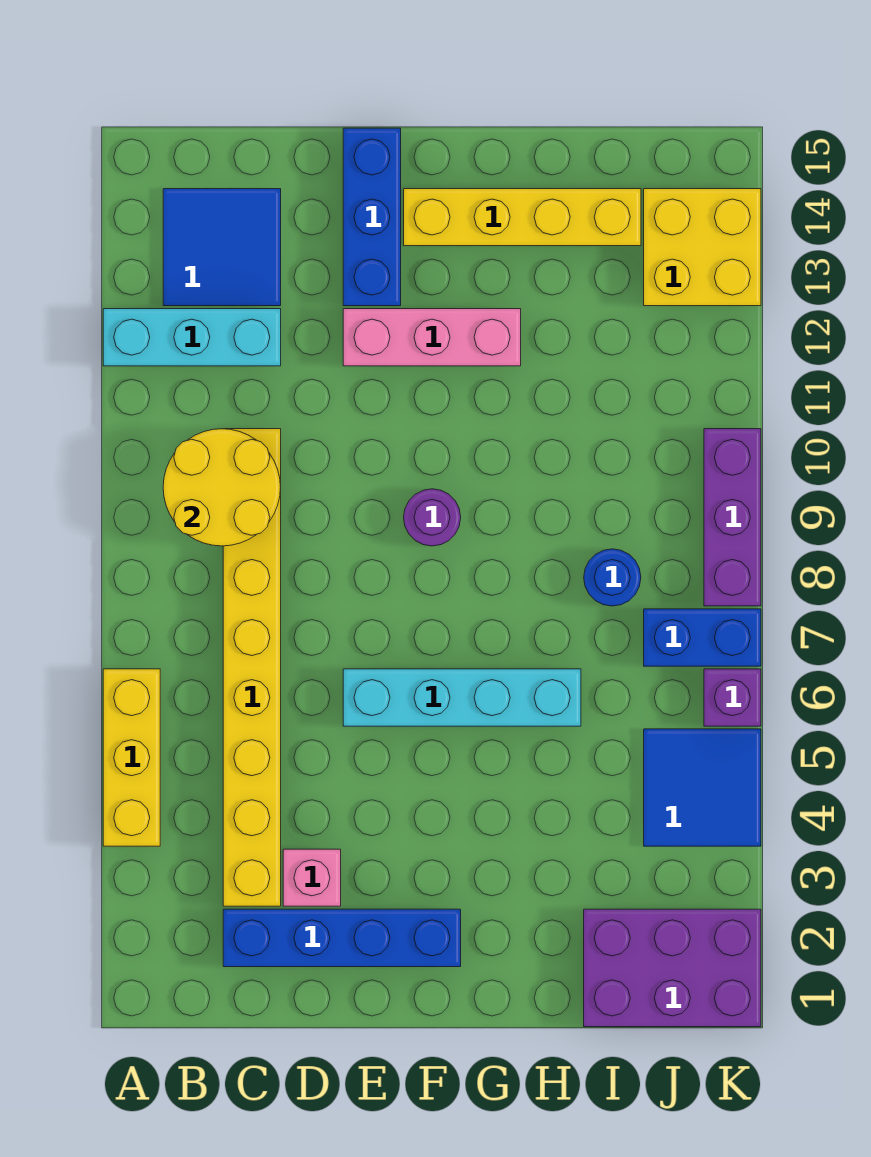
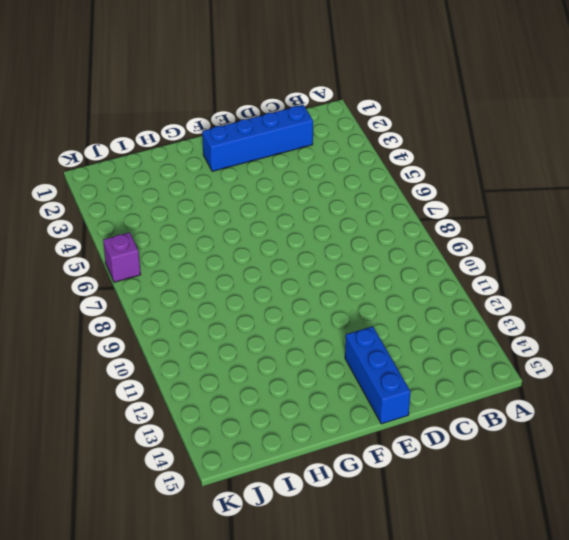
none -> yellow 1x3 brick [103,669,160,846]
none -> cyan 1x3 brick [103,309,281,366]
none -> blue 2x2 tile [163,189,281,306]

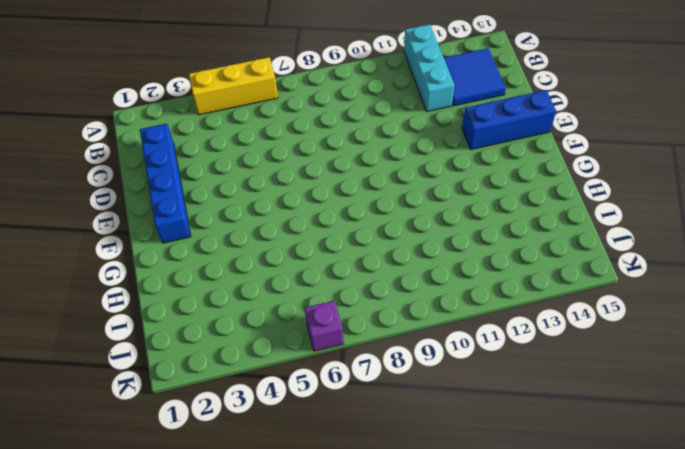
none -> yellow 1x8 brick [223,429,281,906]
none -> pink 1x1 brick [283,849,341,906]
none -> cyan 1x4 brick [343,669,581,726]

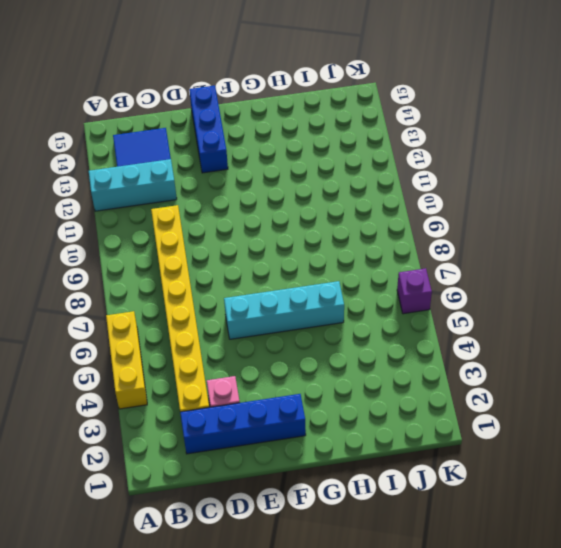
none -> pink 1x3 brick [343,309,521,366]
none -> purple 1x1 round brick [404,489,461,546]
none -> yellow 1x4 brick [404,189,641,246]

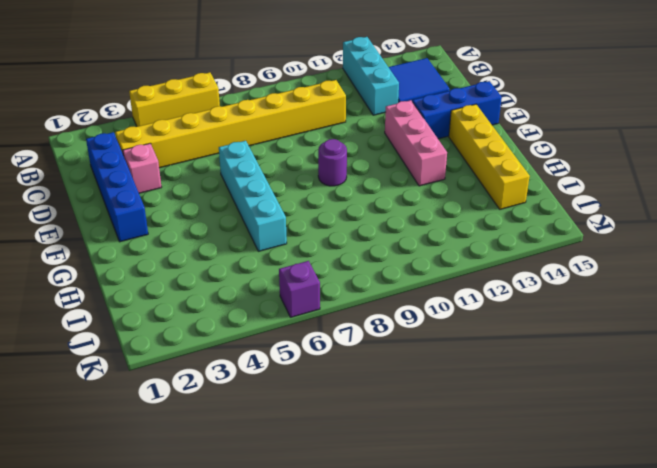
none -> purple 2x3 brick [584,909,761,1027]
none -> blue 1x1 round brick [584,549,641,606]
none -> blue 2x2 tile [644,729,761,846]

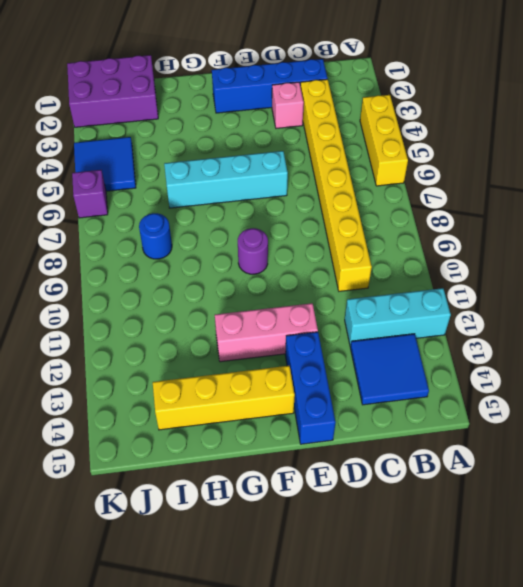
none -> blue 1x2 brick [644,609,761,666]
none -> yellow 2x2 brick [644,189,761,306]
none -> purple 1x3 brick [704,429,761,606]

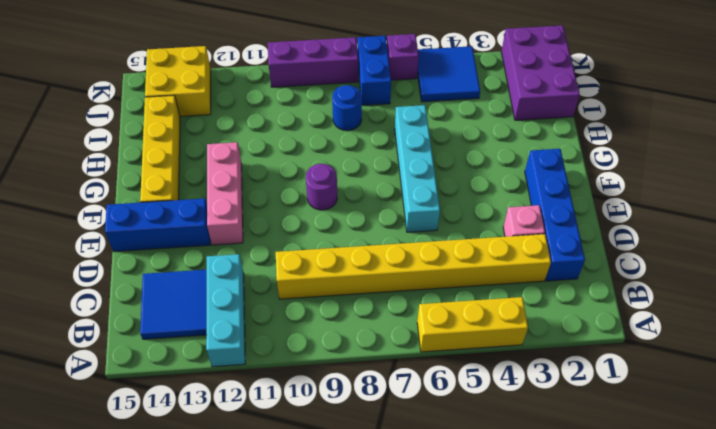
none -> yellow 2x2 round brick [163,429,281,546]

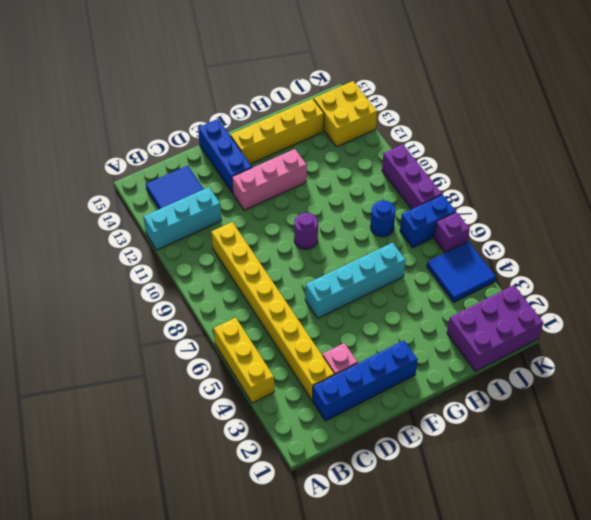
none -> yellow 2x2 round brick [163,429,281,546]

